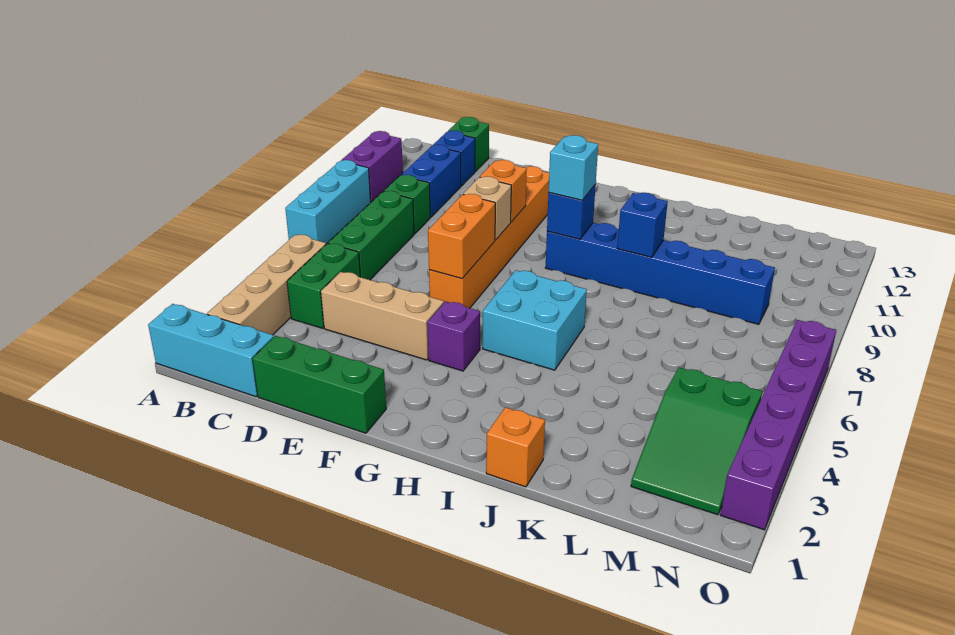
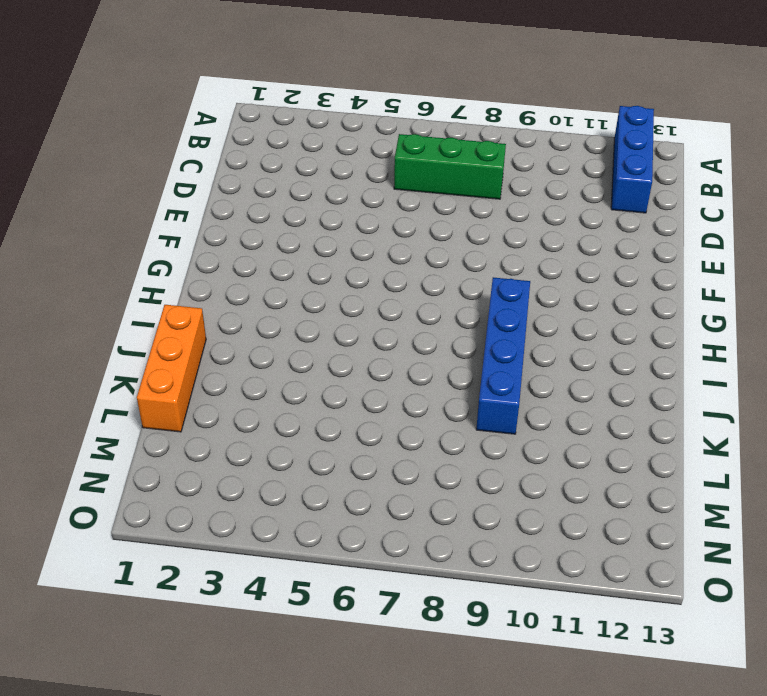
blue 1x3 brick [611,106,654,213] -> blue 1x1 brick [433,130,475,186]
blue 1x4 brick [476,277,530,434] -> blue 1x6 brick [545,223,775,324]
orange 1x3 brick [137,305,206,432] -> orange 1x1 brick [486,407,545,487]
none -> cyan 1x3 brick [148,304,274,397]
none -> cyan 1x3 brick [285,160,371,244]
none -> purple 1x2 brick [341,131,403,202]

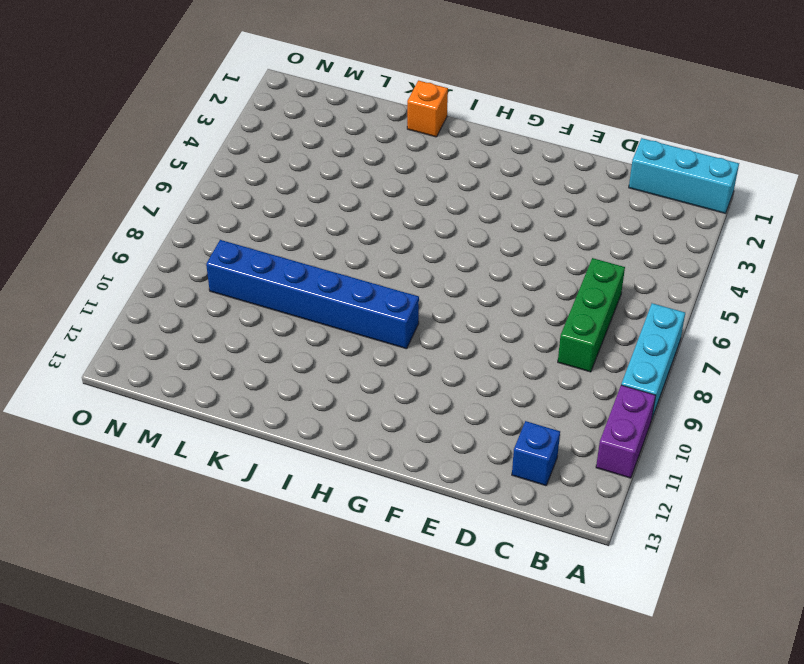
none -> tan 1x4 brick [207,235,326,335]
none -> green 1x2 brick [287,243,360,328]
none -> green 1x1 brick [384,175,430,234]

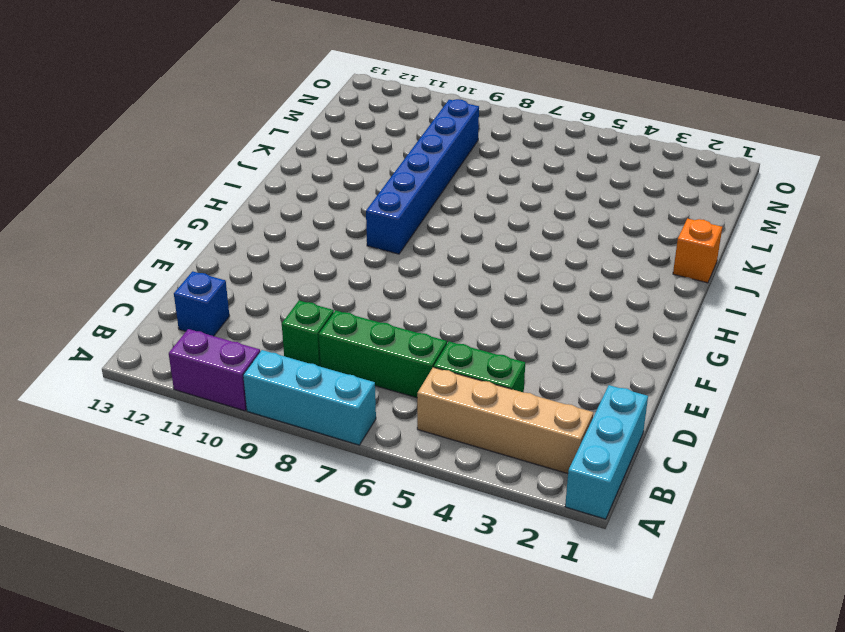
none -> blue 1x2 brick [401,145,461,217]
none -> green 1x1 brick [448,117,489,171]
none -> green 1x3 brick [252,336,386,433]

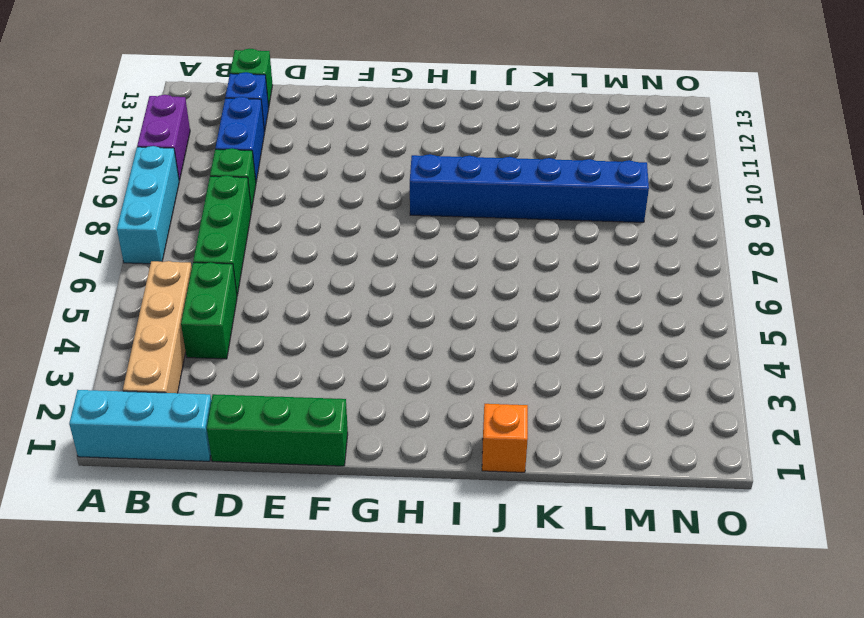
none -> tan 1x3 brick [321,272,444,360]
none -> orange 1x6 brick [429,166,549,308]
none -> purple 1x1 brick [427,301,480,371]

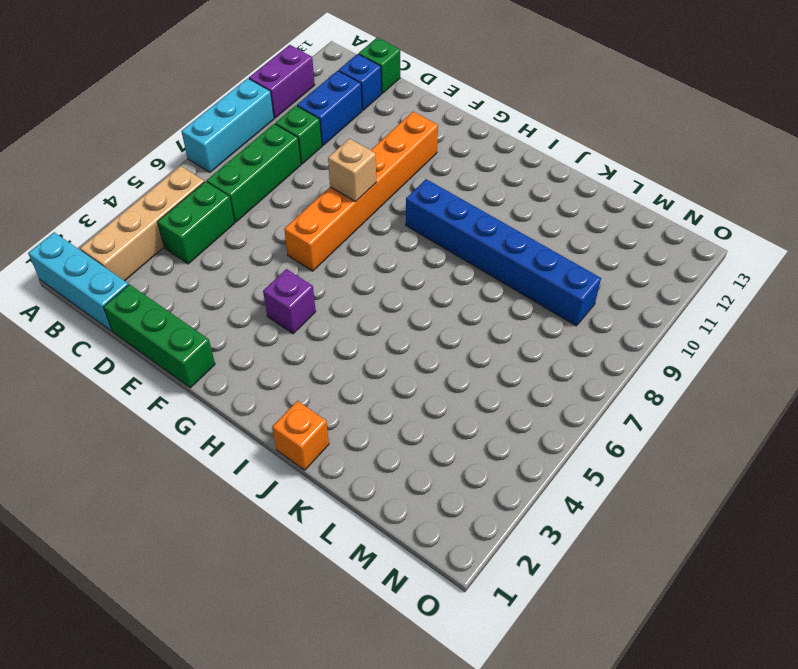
none -> tan 1x3 brick [321,272,444,360]
none -> cyan 2x2 brick [483,270,587,370]
none -> green 2x3 slope [631,368,762,515]

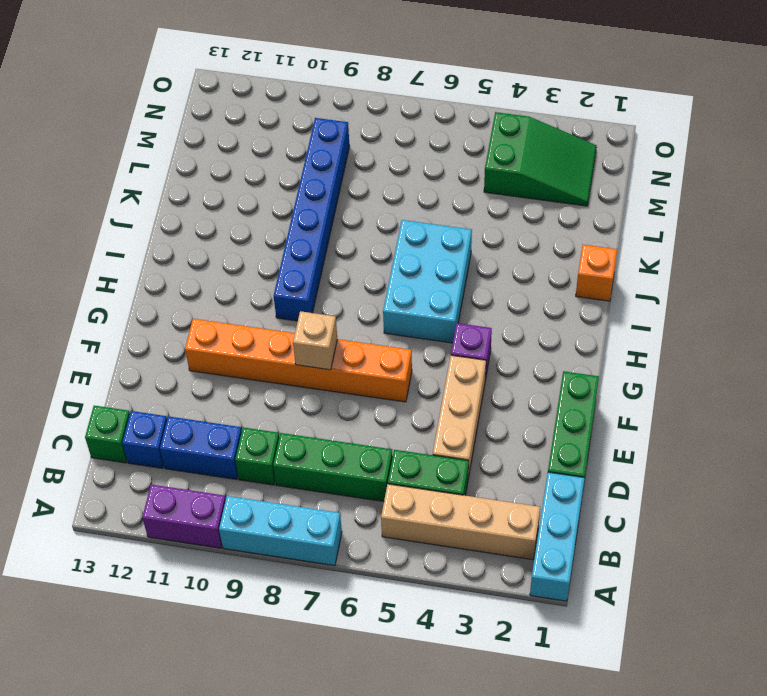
cyan 2x3 brick [383,220,472,343] -> cyan 2x2 brick [483,270,587,370]
none -> purple 1x6 brick [720,320,836,530]
none -> orange 1x2 brick [428,194,495,278]
none -> orange 1x1 brick [480,160,527,222]

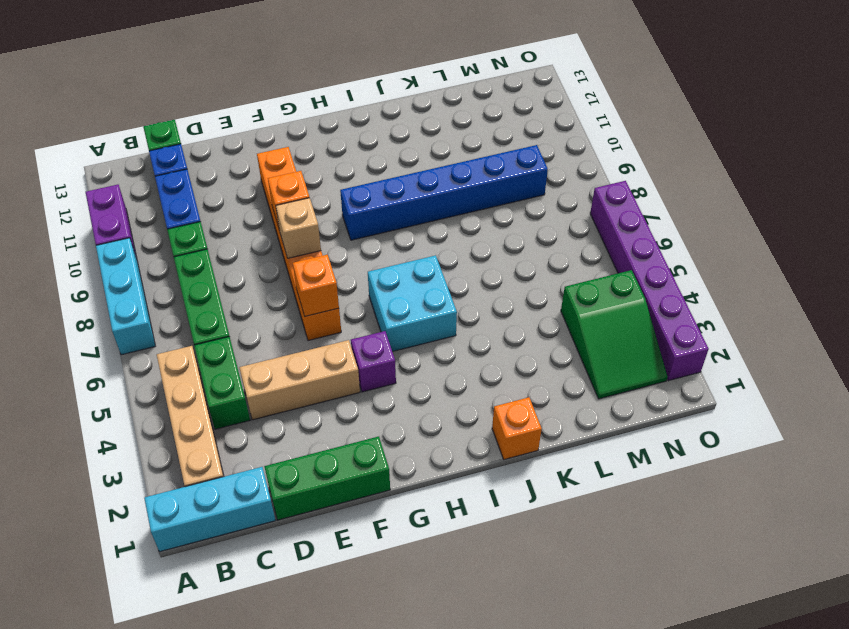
orange 1x1 brick [293,255,339,316] -> orange 1x2 brick [428,194,495,278]
none -> blue 1x1 brick [547,185,596,239]
none -> blue 1x1 brick [617,192,668,257]
none -> cyan 1x1 brick [549,135,598,200]

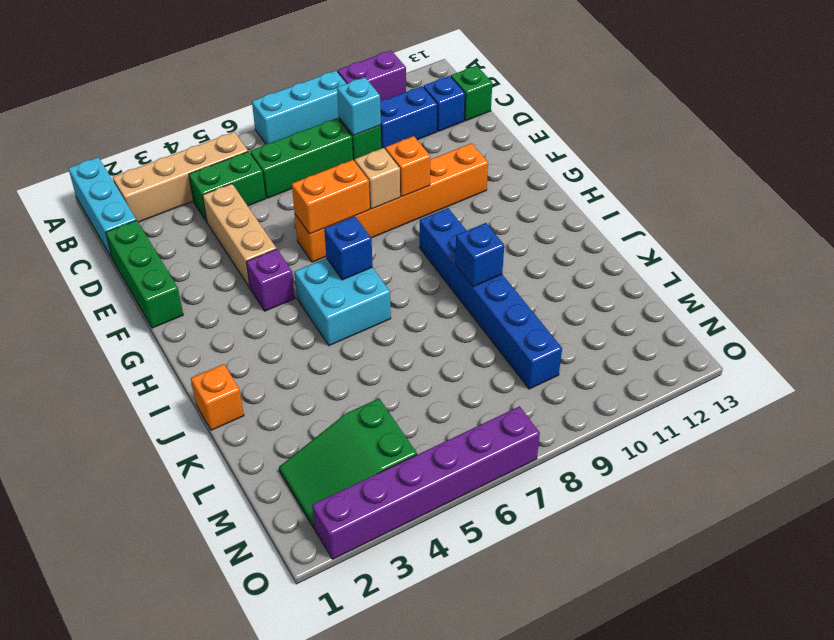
cyan 1x1 brick [337,77,381,135] -> cyan 1x1 brick moved to [549,135,598,200]
blue 1x1 brick [324,216,373,280] -> blue 1x1 brick moved to [547,185,596,239]

